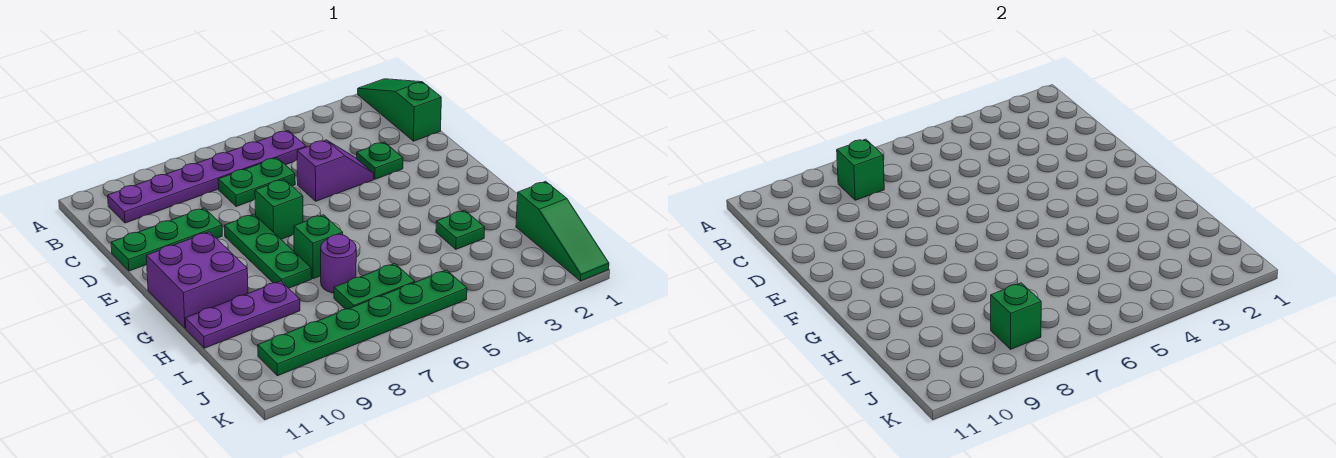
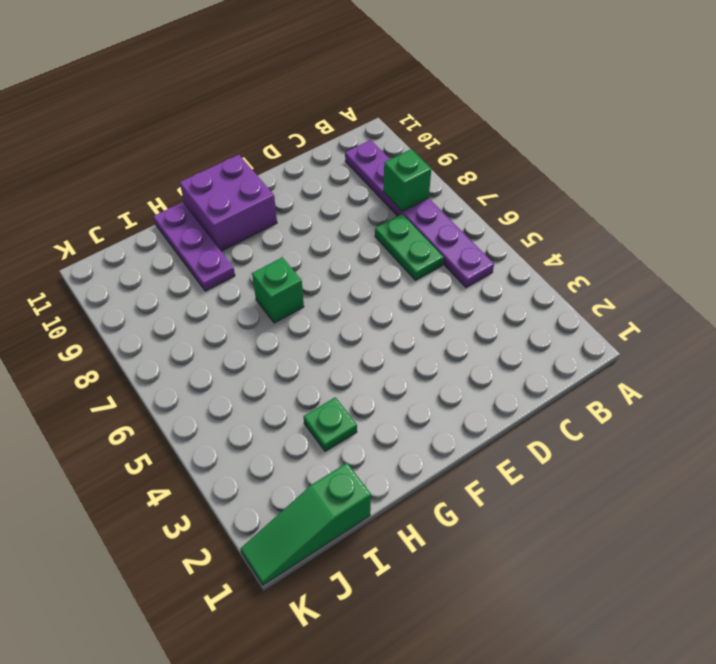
none -> green 1x3 slope [358,79,441,141]
none -> green 1x1 plate [357,142,403,179]
none -> purple 1x2 slope [297,140,374,201]

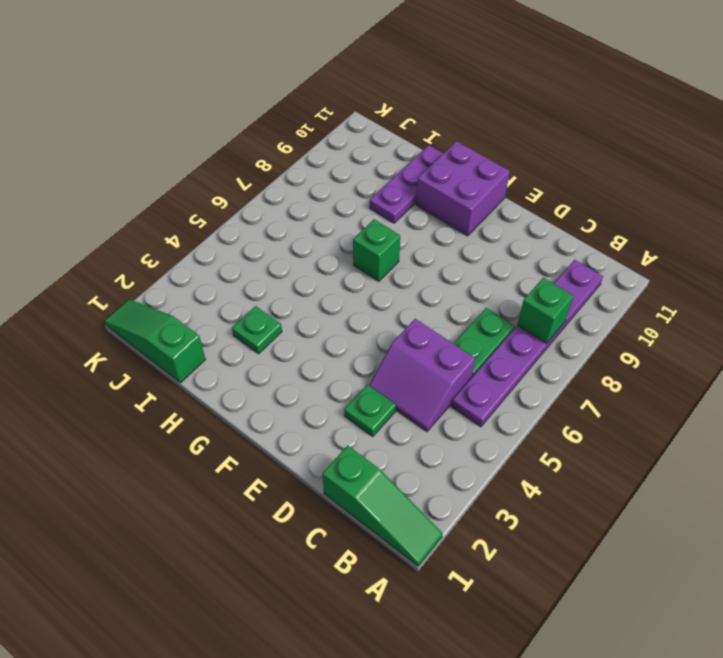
purple 2x2 slope [369,319,475,432] -> purple 1x2 slope [297,140,374,201]
none -> green 1x3 plate [111,208,222,271]
none -> green 1x1 brick [255,179,303,239]
none -> green 1x3 plate [225,214,312,288]

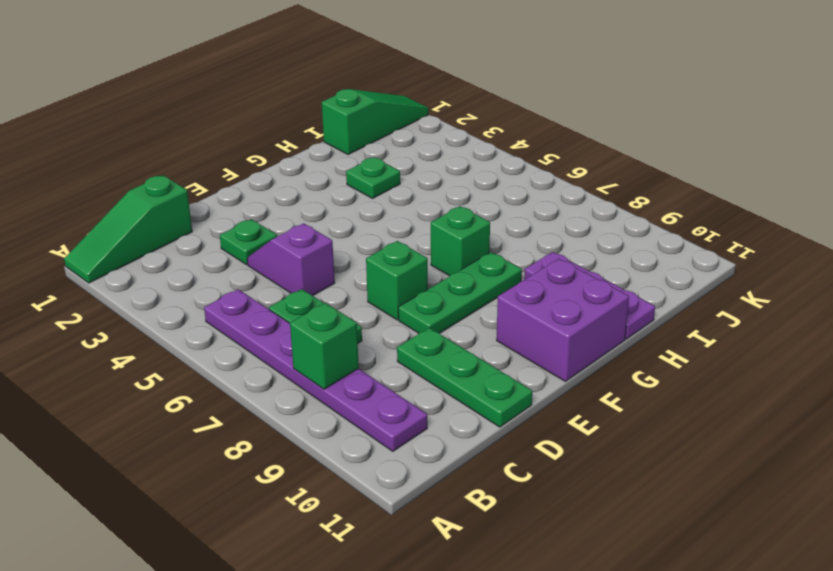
none -> purple 1x1 round brick [321,234,356,293]
none -> green 1x2 plate [334,264,415,309]
none -> green 1x6 plate [258,270,467,376]

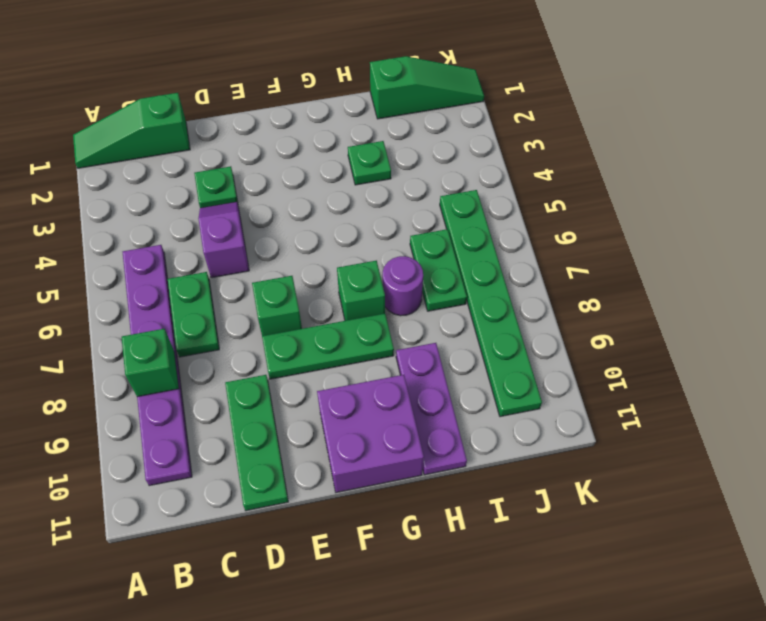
none -> green 1x1 brick [991,283,1041,349]

